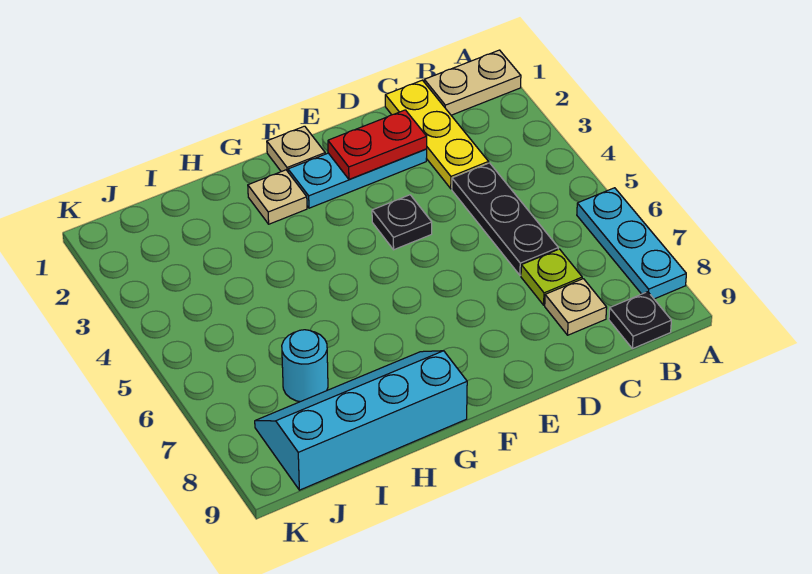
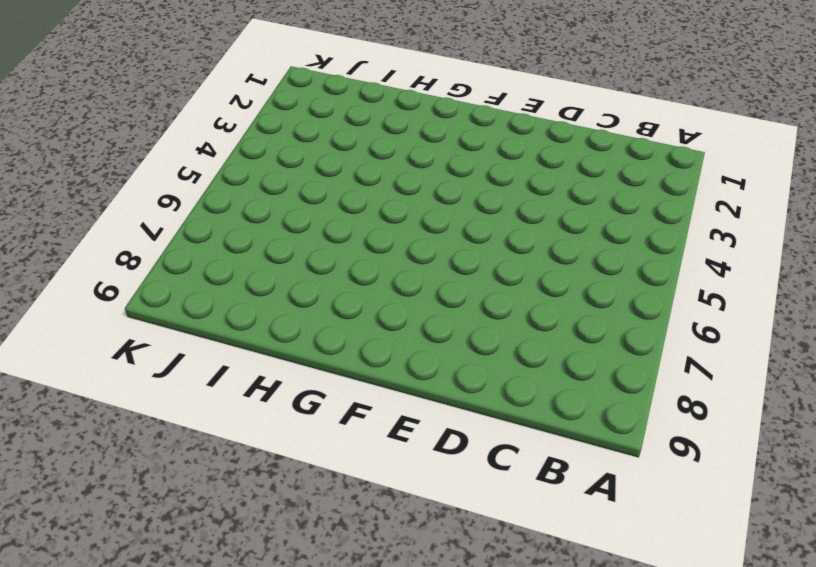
none -> tan 1x2 plate [424,50,521,115]
none -> cyan 1x3 plate [577,188,686,299]
none -> black 1x1 plate [609,292,671,349]

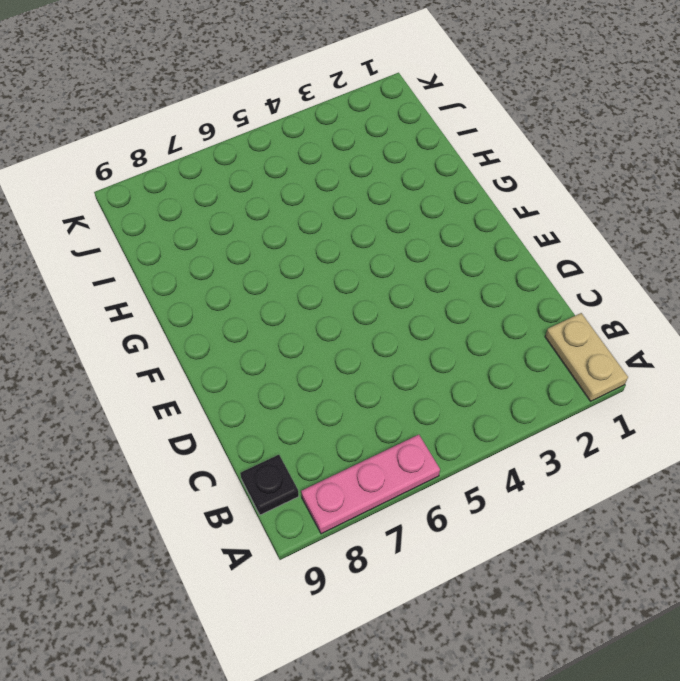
pink 1x3 plate [301,435,440,534] -> cyan 1x3 plate [577,188,686,299]
none -> yellow 1x3 plate [385,80,489,189]
none -> black 1x3 plate [452,163,558,275]
none -> lime 1x1 plate [521,249,582,305]

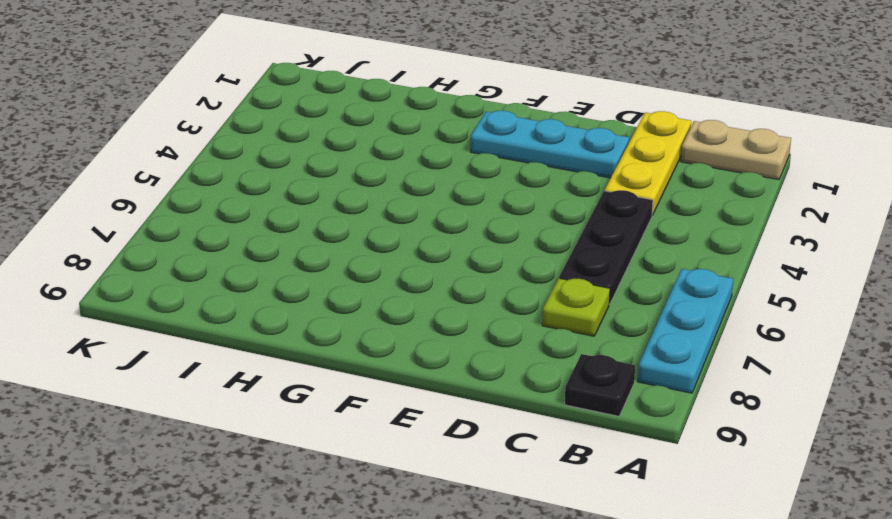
none -> tan 1x1 plate [545,279,607,335]
none -> black 1x1 plate [372,195,432,250]
none -> tan 1x1 plate [267,126,325,172]

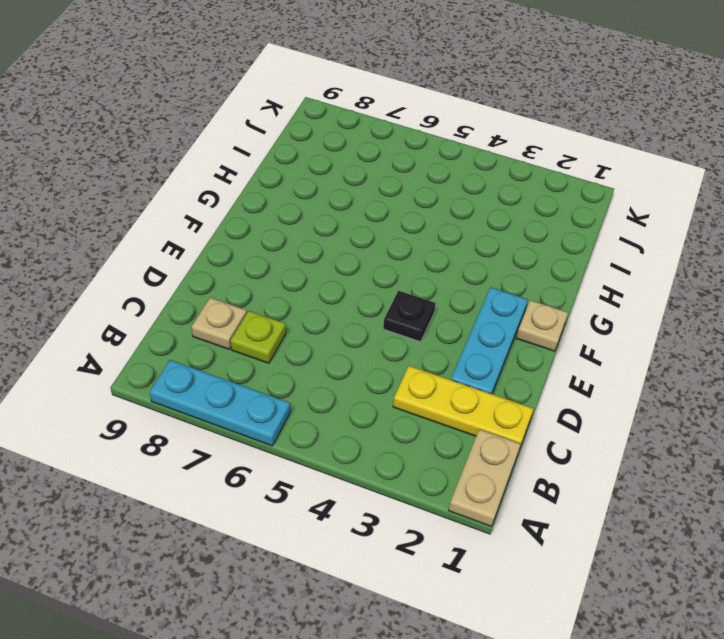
none -> black 1x1 plate [609,292,671,349]
none -> black 1x3 plate [452,163,558,275]
none -> tan 1x1 plate [248,170,307,224]

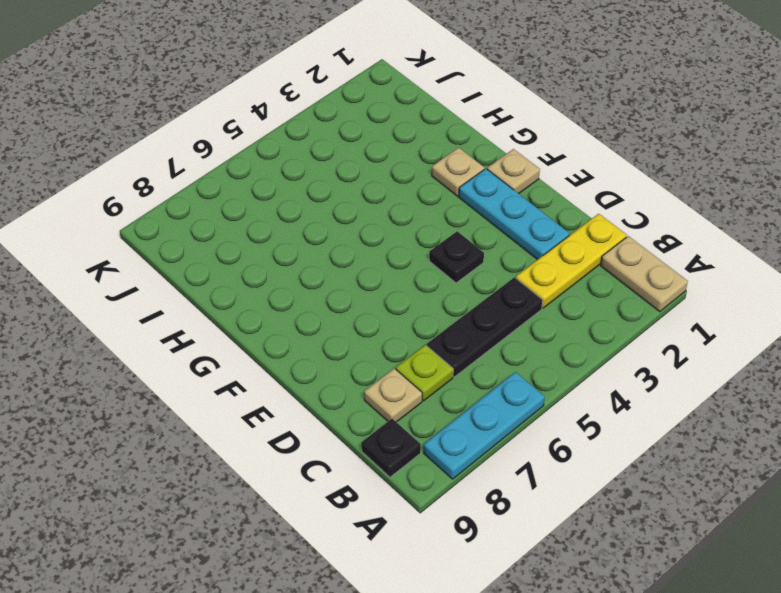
none -> cyan 2x4 slope [255,351,467,490]
none -> cyan 1x1 round brick [282,330,328,402]
none -> red 1x2 plate [328,110,427,180]

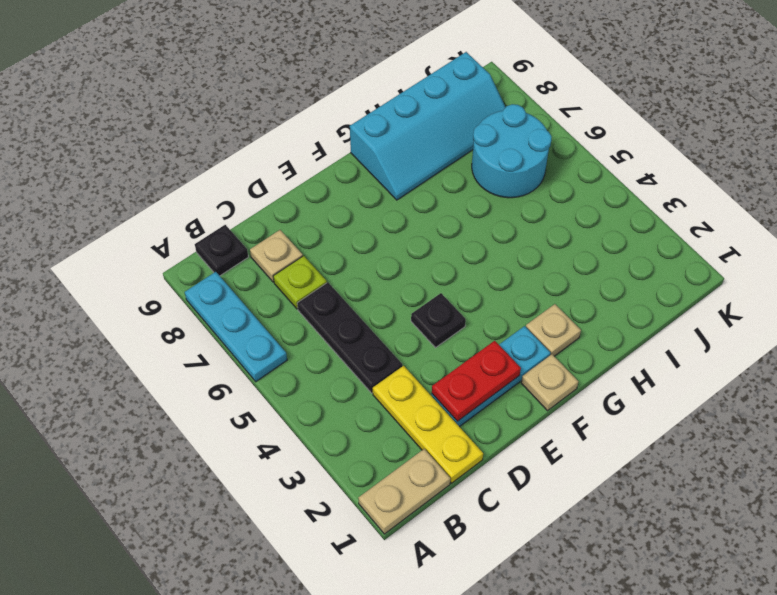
cyan 2x2 round brick [472,104,552,198] -> cyan 1x1 round brick [282,330,328,402]

